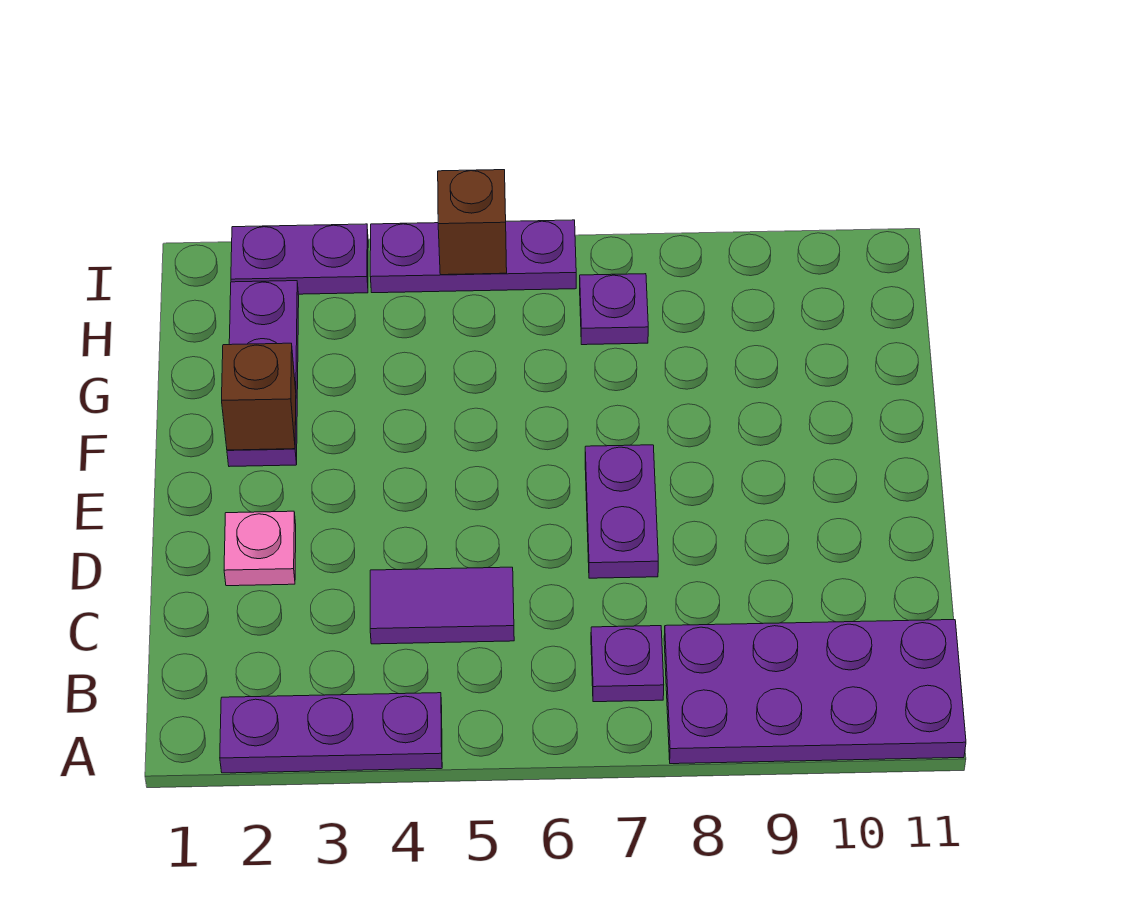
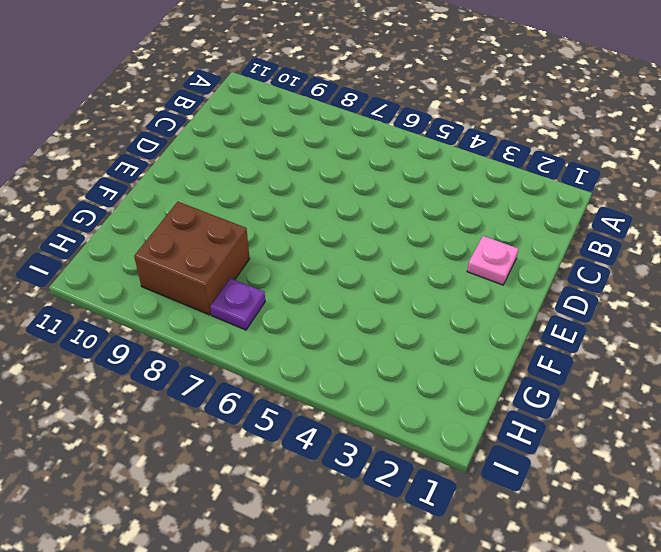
brown 2x2 brick [134,202,250,315] -> none
none -> purple 1x3 plate [220,693,442,773]
none -> purple 2x4 plate [664,620,966,764]
none -> purple 1x1 plate [591,626,664,702]

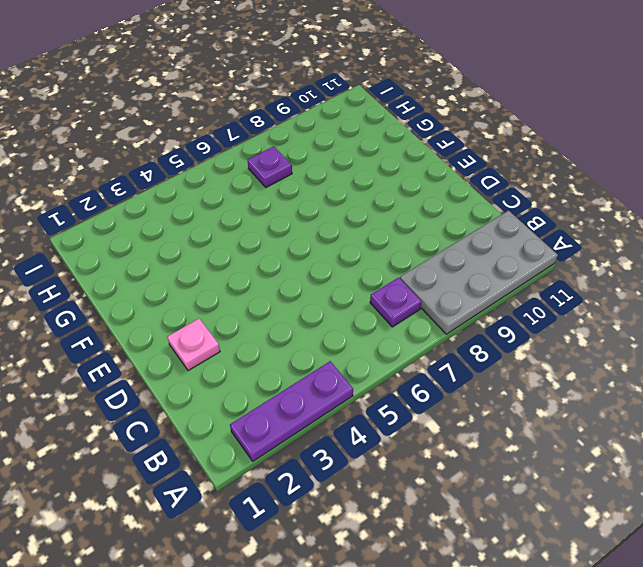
grey 2x4 plate [400,211,558,334] -> purple 2x4 plate [664,620,966,764]
none -> purple 1x2 tile [370,567,514,644]
none -> purple 1x2 plate [585,445,658,578]
none -> purple 1x3 plate [227,281,299,467]

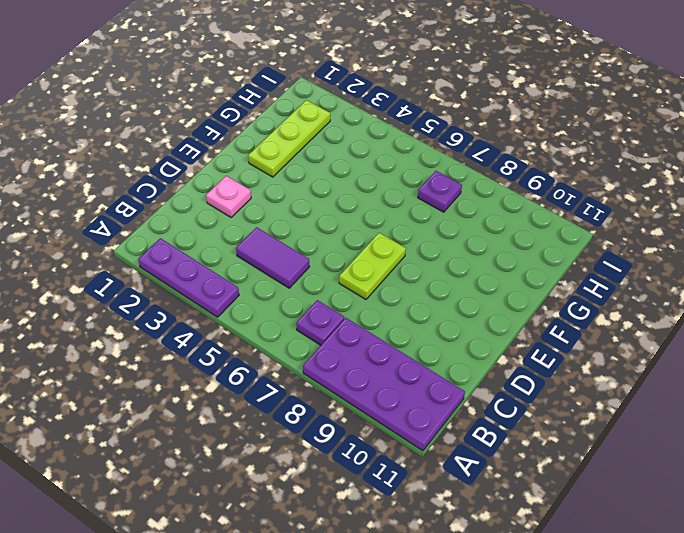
lime 1x2 plate [339,233,406,299] -> purple 1x2 plate [585,445,658,578]
lime 1x3 plate [248,100,330,177] -> purple 1x3 plate [227,281,299,467]
none -> purple 1x2 plate [231,224,368,294]
none -> purple 1x3 plate [370,220,576,293]
none -> brown 1x1 brick [222,343,296,450]

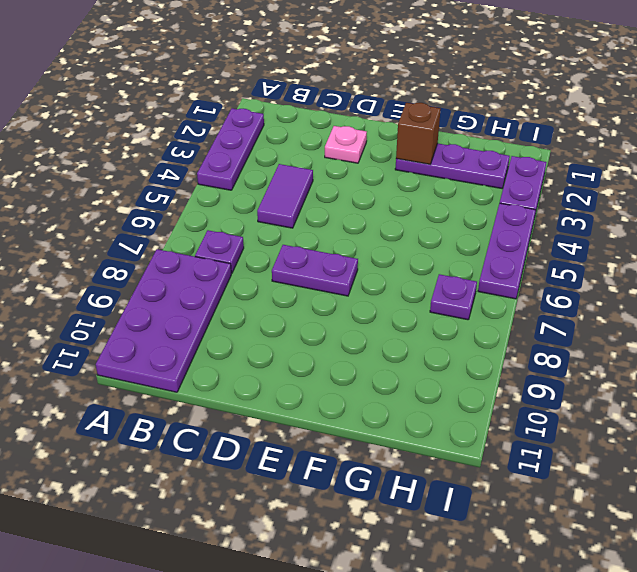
none -> brown 1x1 brick [438,170,507,275]

